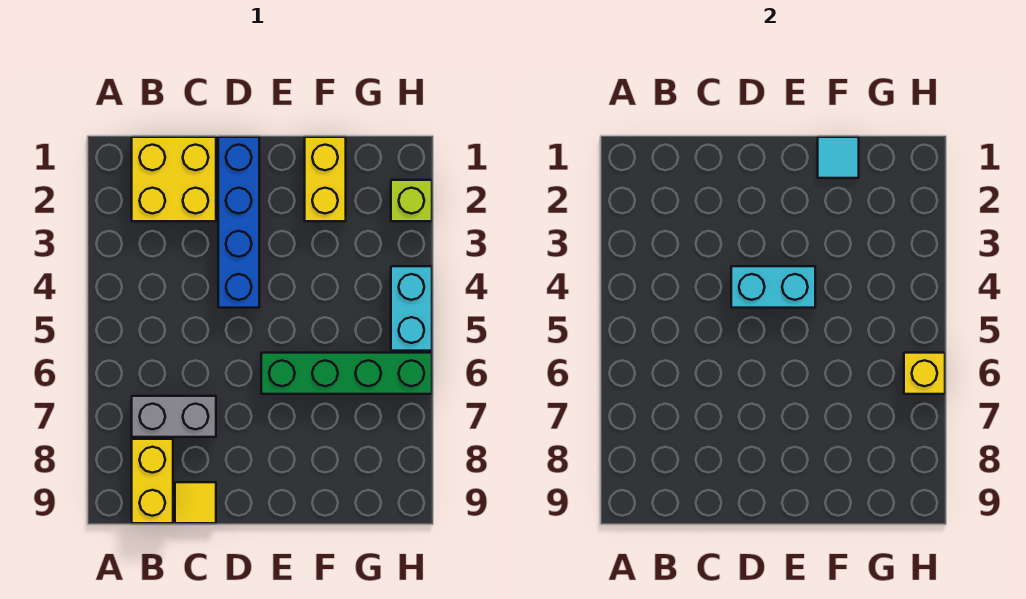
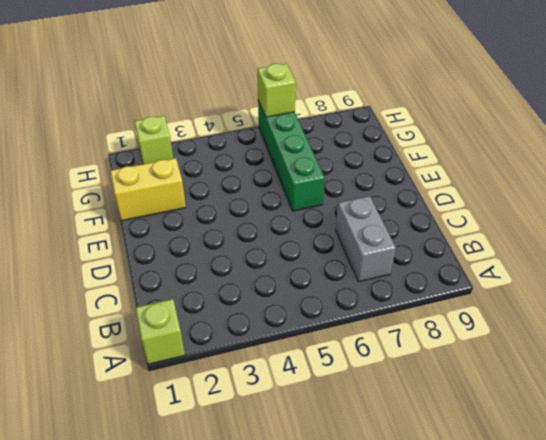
lime 1x1 brick [136,299,185,364] -> none
lime 1x1 brick [258,64,296,117] -> yellow 1x1 brick [904,353,945,394]
none -> yellow 2x2 brick [132,137,216,221]
none -> yellow 1x2 brick [132,439,173,523]
none -> yellow 1x1 tile [175,482,216,523]

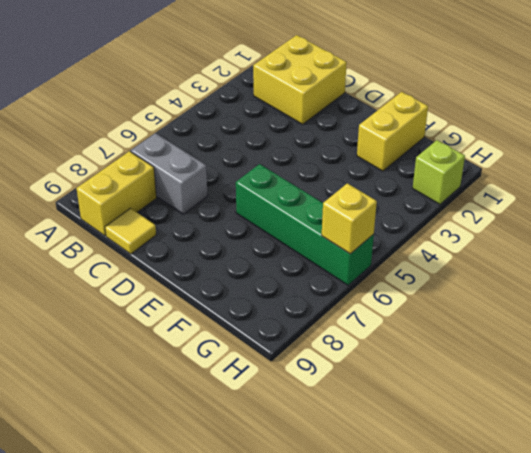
none -> blue 1x4 brick [218,137,259,308]
none -> cyan 1x2 brick [391,266,432,351]
none -> cyan 1x2 brick [731,266,815,308]

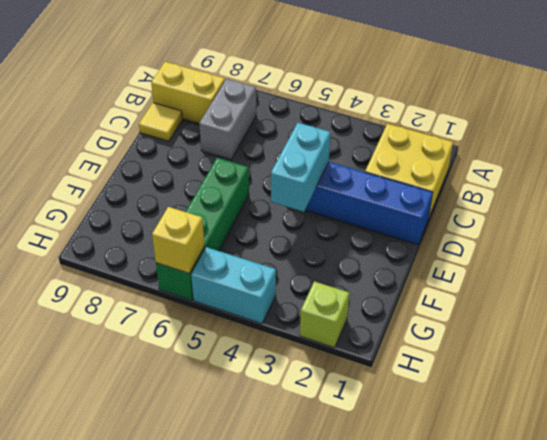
none -> yellow 1x2 brick [305,137,346,221]
none -> cyan 1x1 tile [818,137,859,178]

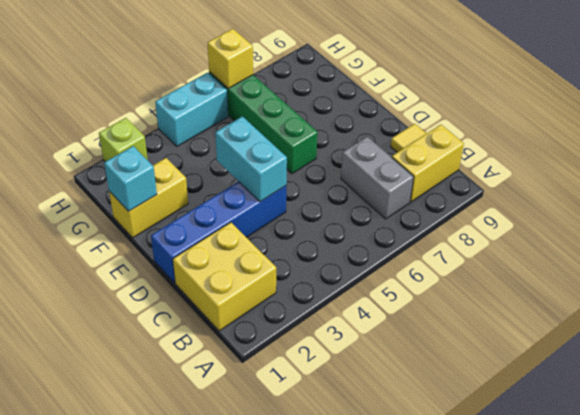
cyan 1x1 brick [104,146,157,211] -> cyan 1x1 tile [818,137,859,178]

